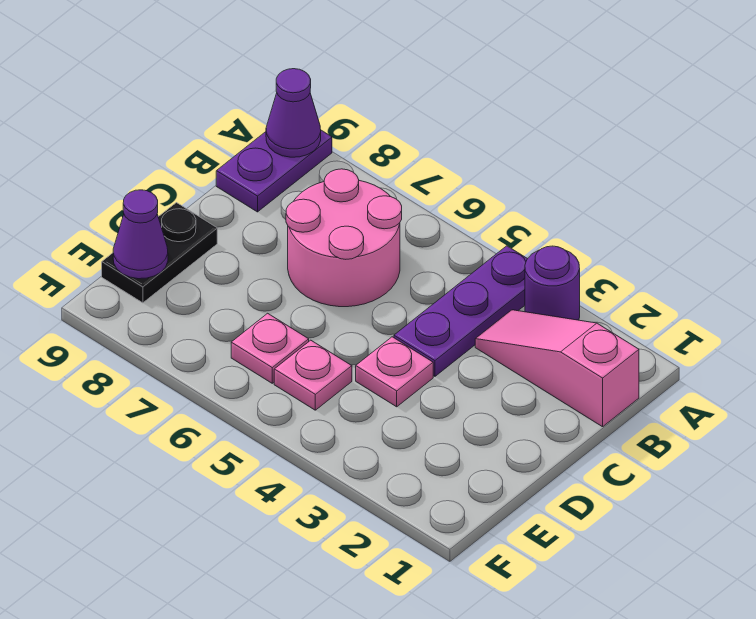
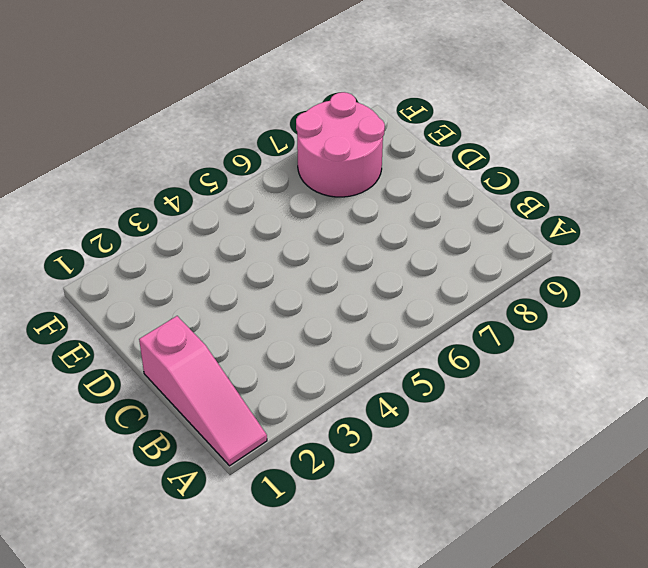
pink 1x3 slope [139,316,267,466] -> pink 1x3 slope turned to [475,310,639,427]
pink 2x2 round brick [296,92,385,197] -> pink 2x2 round brick moved to [286,169,402,307]
none -> purple 1x1 round brick [525,246,580,320]
none -> purple 1x3 plate [394,246,527,376]

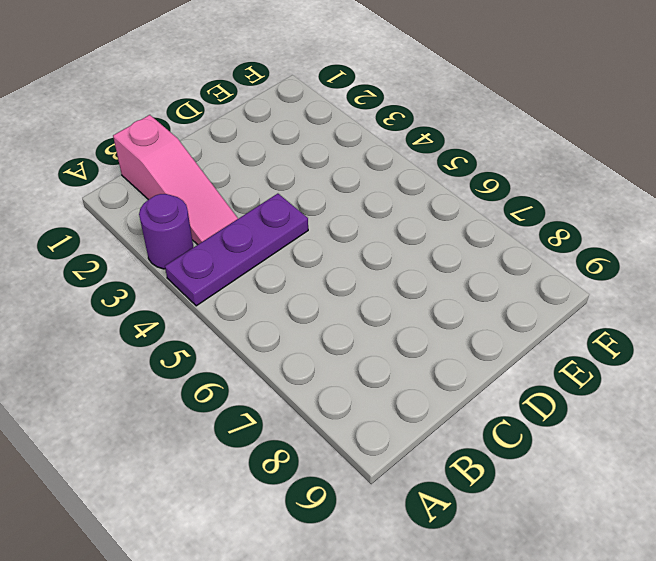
none -> purple 1x2 plate [216,130,332,212]
none -> pink 2x2 round brick [286,169,402,307]

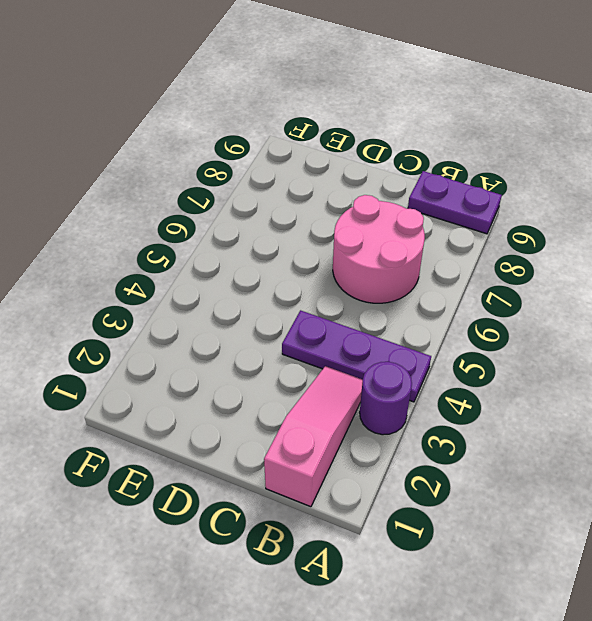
none -> pink 1x1 plate [356,337,433,407]
none -> black 1x2 plate [102,203,217,303]

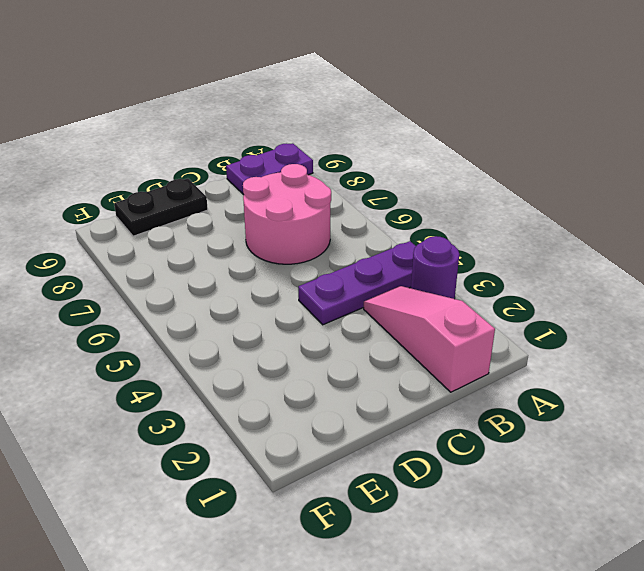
none -> pink 1x1 plate [356,337,433,407]
none -> pink 1x1 plate [274,340,352,410]

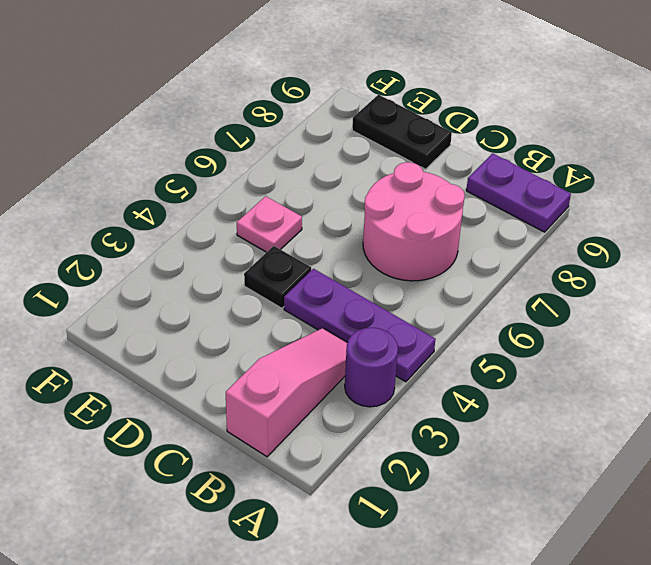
black 1x1 plate [244,246,311,308] -> pink 1x1 plate [356,337,433,407]
none -> pink 1x1 plate [231,313,309,383]
none -> purple 1x1 cone [266,69,321,157]

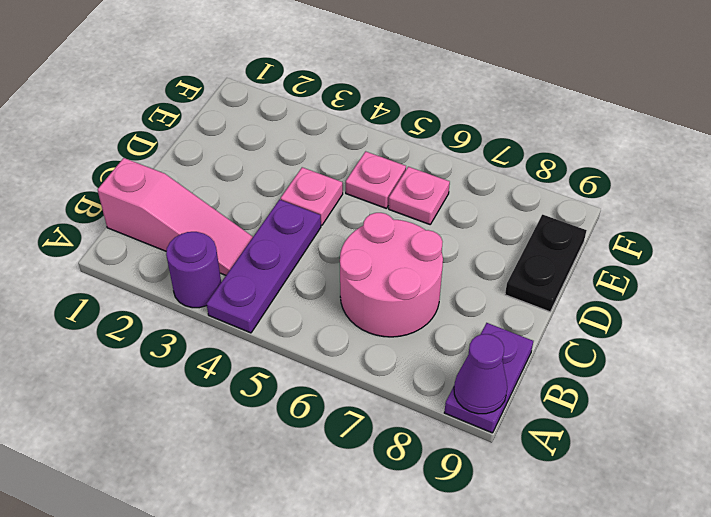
none -> purple 1x1 cone [113,190,168,279]

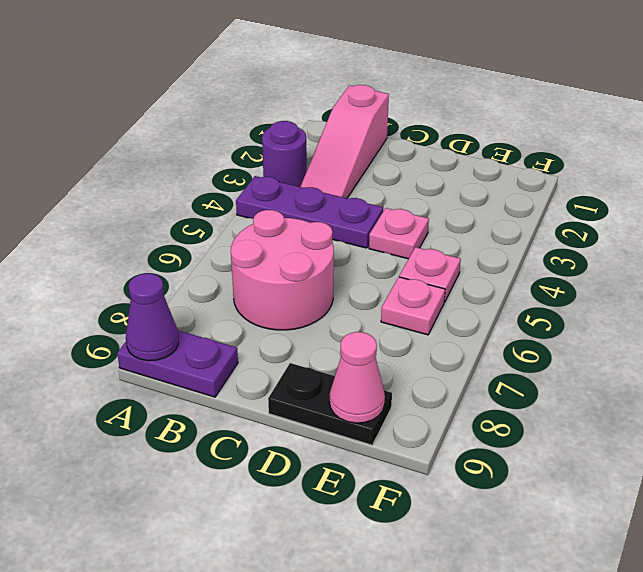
pink 1x1 cone [330,332,385,423] -> purple 1x1 cone [113,190,168,279]

